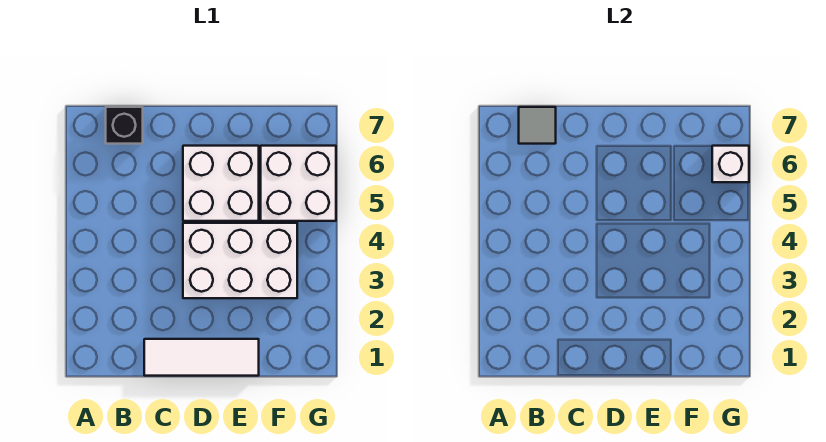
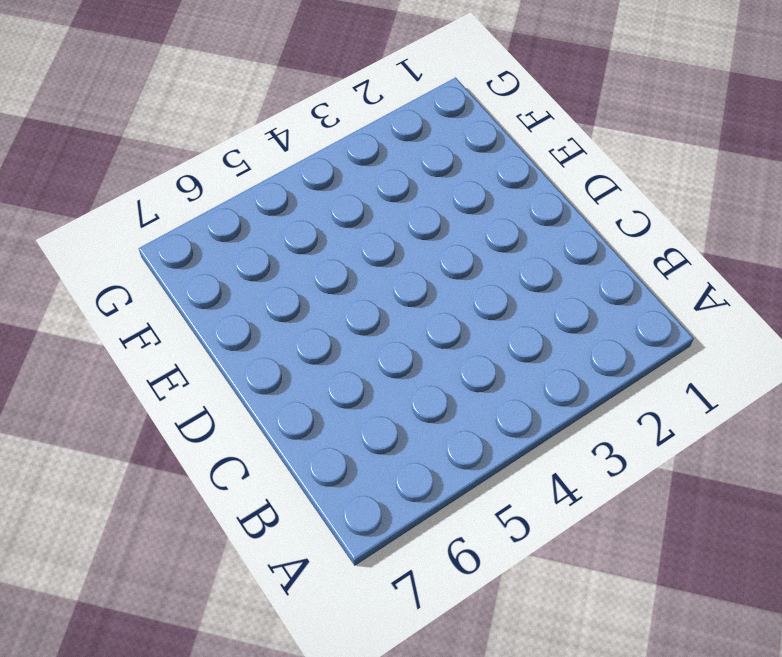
none -> black 1x1 brick [106,107,143,144]
none -> white 1x3 tile [144,339,259,376]

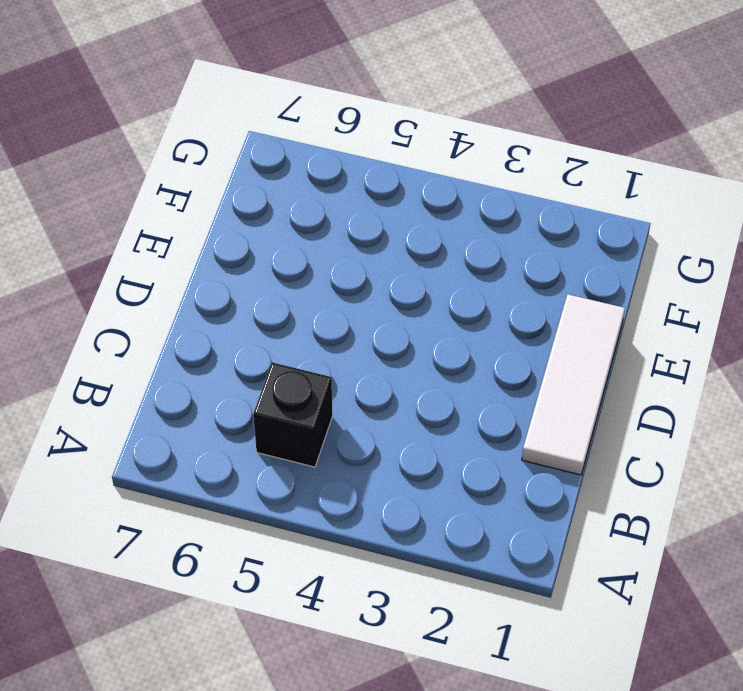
black 1x1 brick [253,362,333,467] -> black 1x1 brick moved to [106,107,143,144]
none -> white 2x3 brick [183,223,297,298]
none -> white 2x2 brick [183,146,259,221]

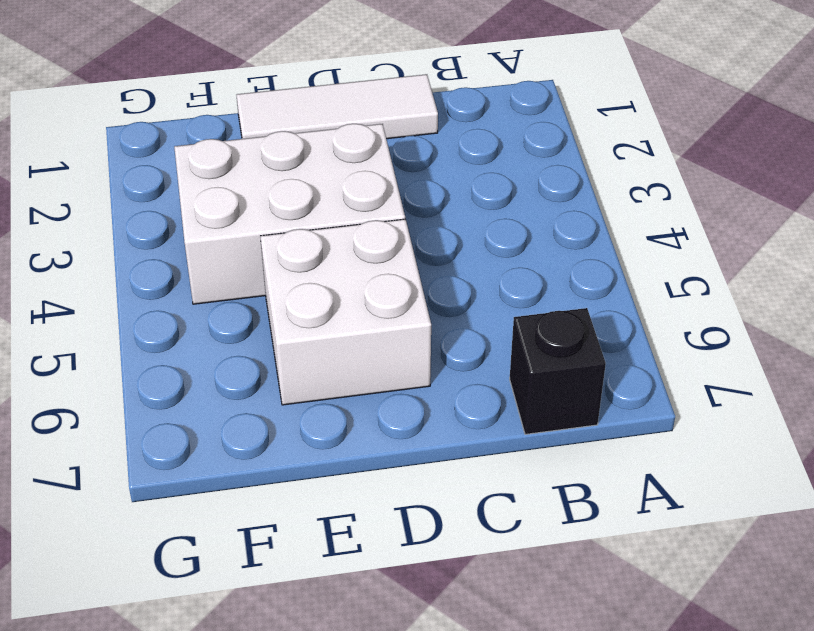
none -> white 2x2 brick [261,146,336,221]
none -> grey 1x1 tile [519,107,556,144]

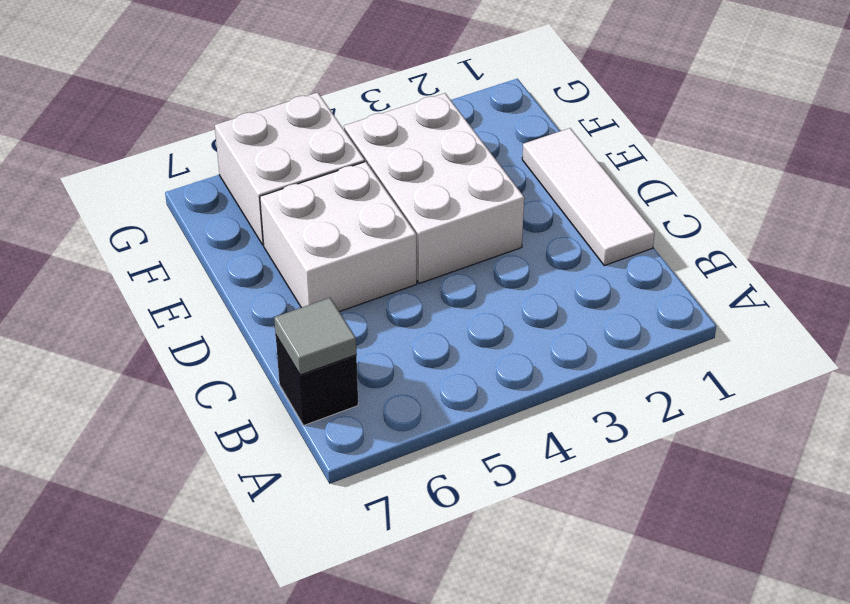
none -> white 1x1 brick [712,146,749,182]

